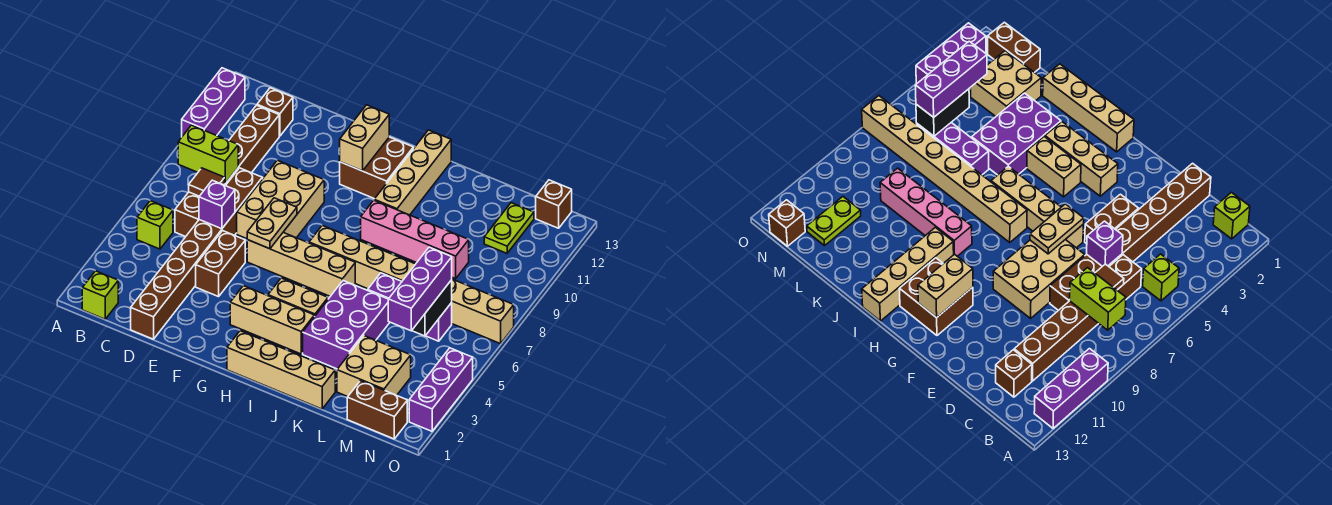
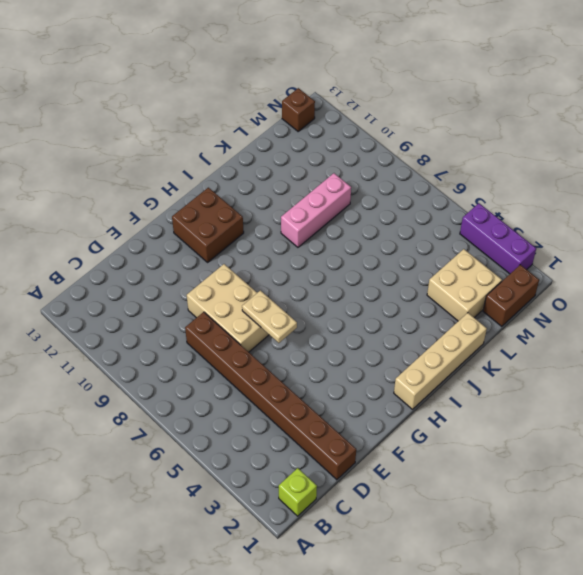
pink 1x3 brick [281,173,351,247] -> pink 1x4 brick [361,200,469,279]
none -> purple 1x3 brick [182,68,245,136]
none -> lime 1x1 brick [137,201,173,249]
none -> brown 1x6 brick [175,105,279,237]
none -> brown 1x1 brick [257,88,293,136]

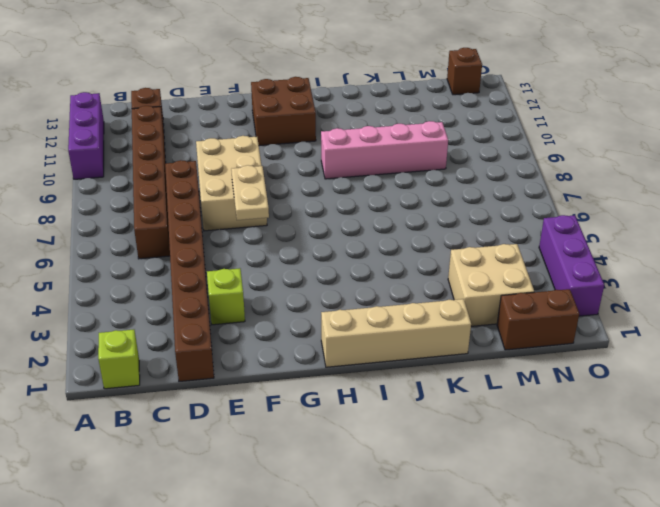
lime 1x1 brick [207,268,245,325] -> lime 1x1 brick moved to [137,201,173,249]
none -> brown 1x2 brick [196,231,245,297]
none -> tan 1x4 brick [247,233,355,296]
none -> tan 1x3 brick [230,286,314,354]
none -> tan 1x2 brick [268,278,328,317]

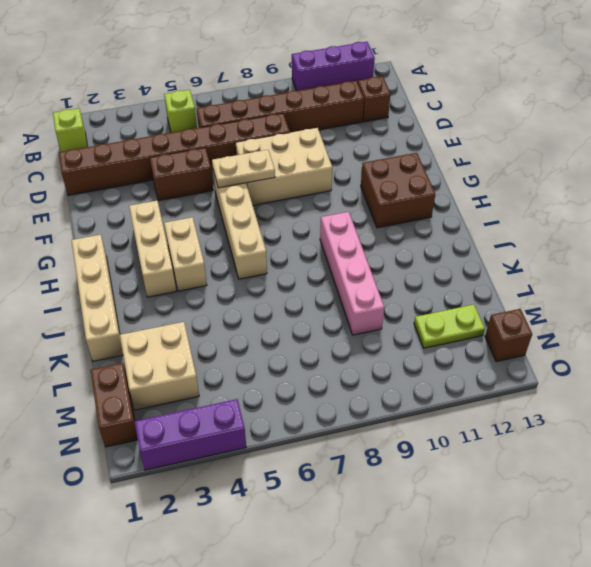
none -> tan 1x8 brick [309,225,514,344]
none -> tan 1x4 brick [374,130,451,215]
none -> purple 2x3 brick [303,281,390,369]
none -> purple 1x3 brick [368,273,452,341]

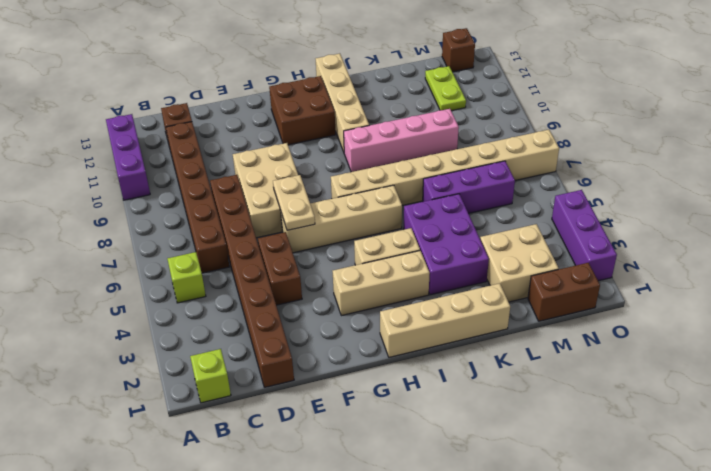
none -> lime 1x2 brick [178,125,238,183]
none -> brown 1x1 tile [189,168,225,196]
none -> purple 1x1 brick [199,180,235,229]
none -> tan 1x2 brick [340,105,389,171]

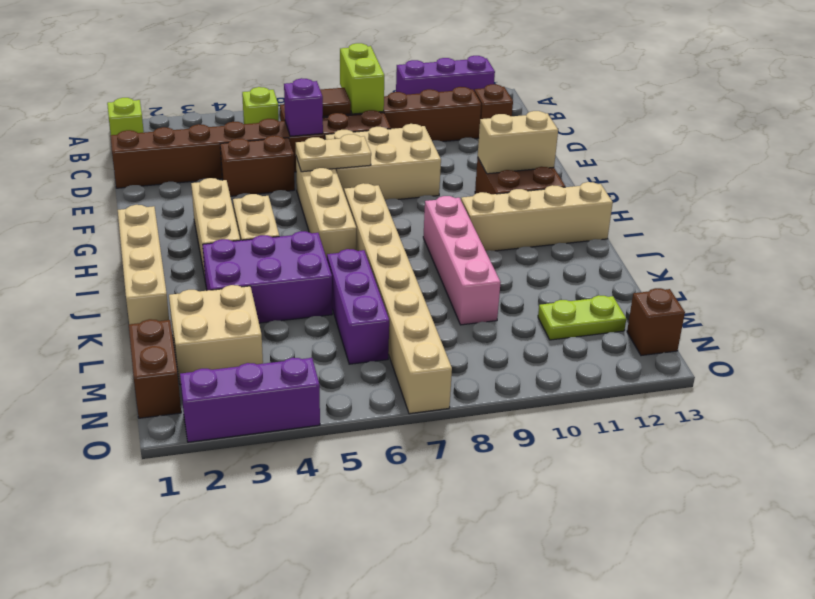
none -> black 1x2 brick [412,280,452,336]
none -> purple 1x3 brick [388,247,452,331]

